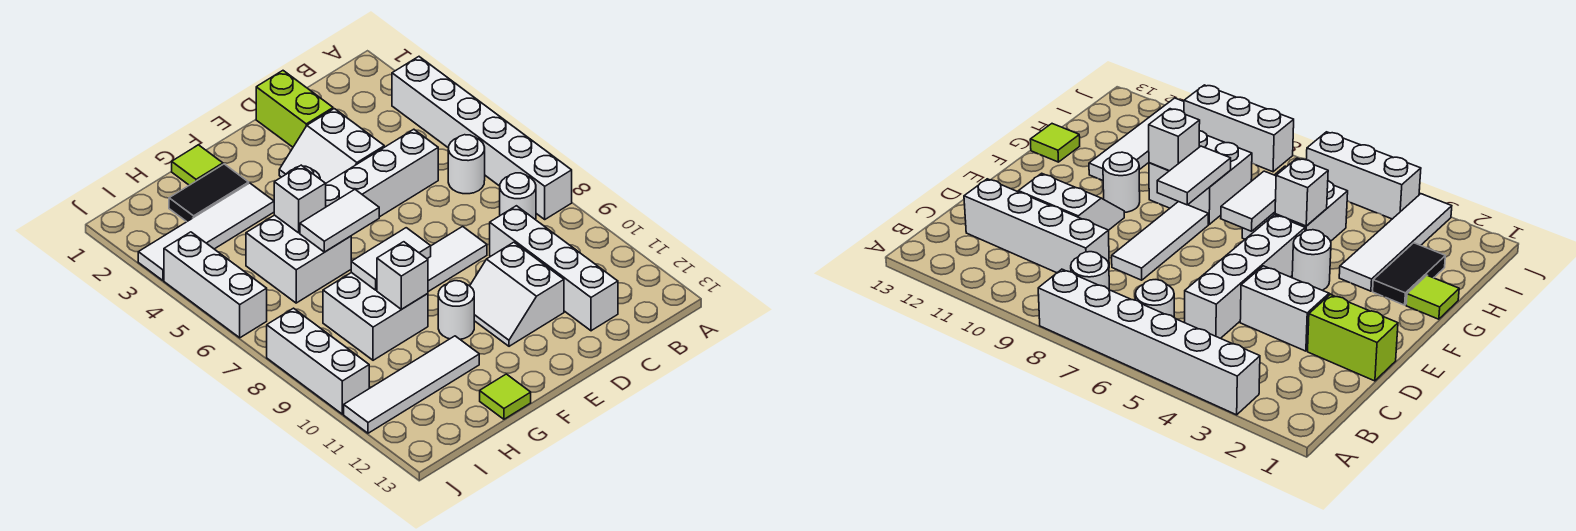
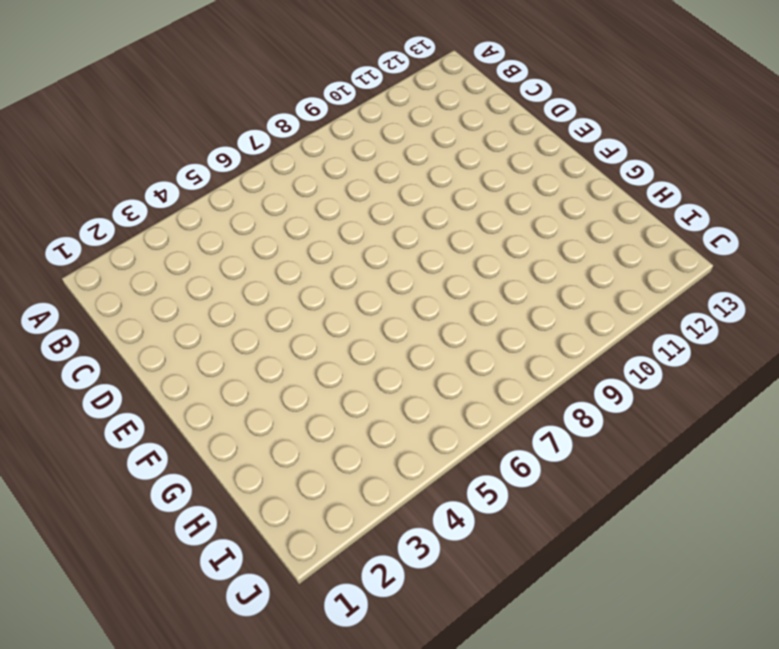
none -> white 1x6 brick [392,57,572,219]
none -> white 1x1 round brick [448,135,485,194]
none -> white 1x1 round brick [500,173,536,220]

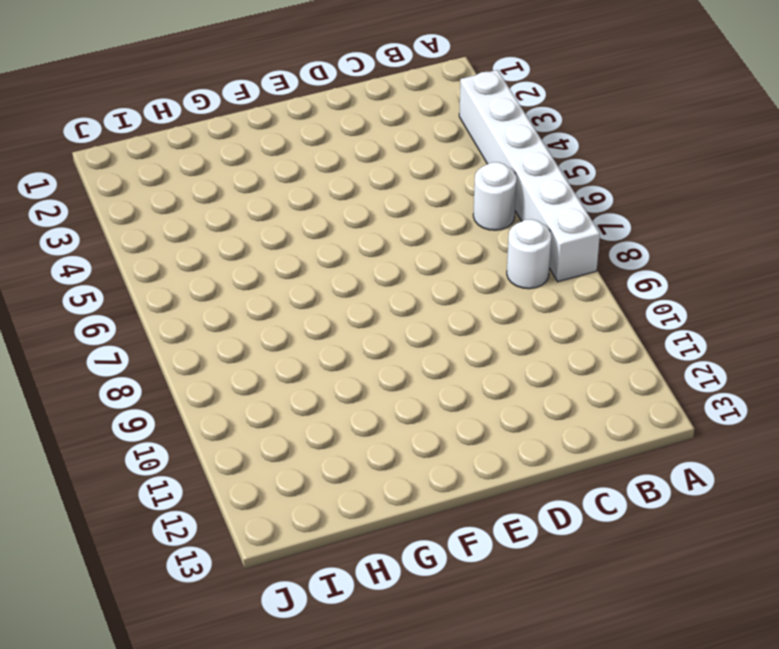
none -> white 1x4 brick [326,129,438,217]
none -> white 1x4 brick [490,206,618,331]
none -> lime 1x2 brick [256,71,333,147]

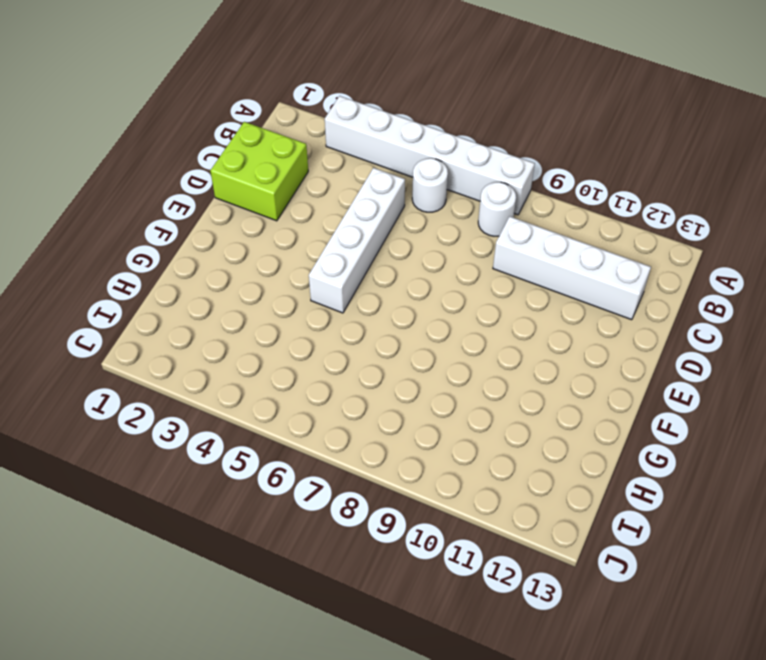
lime 2x2 brick [210,122,308,221] -> lime 1x2 brick [256,71,333,147]
none -> white 2x2 slope [279,109,384,183]
none -> white 1x3 tile [427,226,487,292]
none -> white 2x2 slope [470,242,564,346]

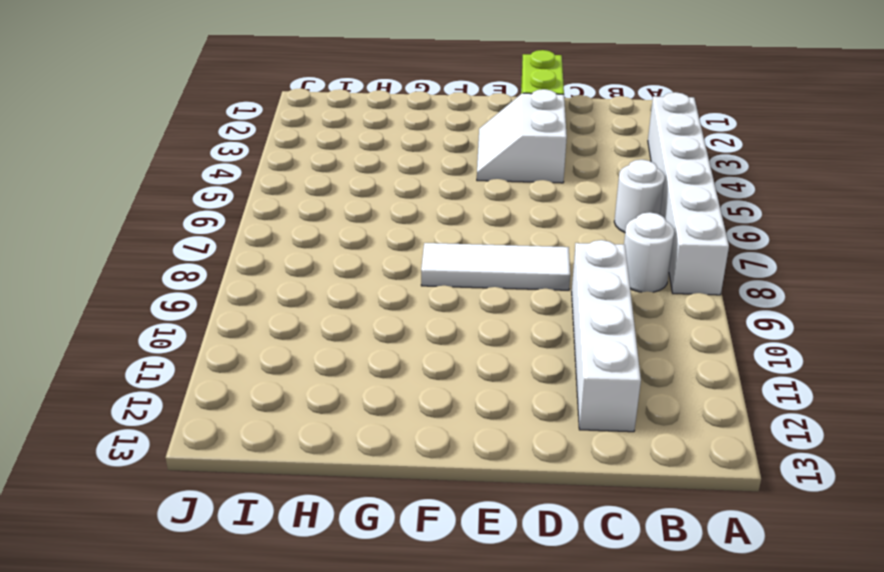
none -> white 1x4 brick [326,129,438,217]
none -> white 2x2 slope [470,242,564,346]
none -> white 1x1 round brick [1292,230,1331,290]

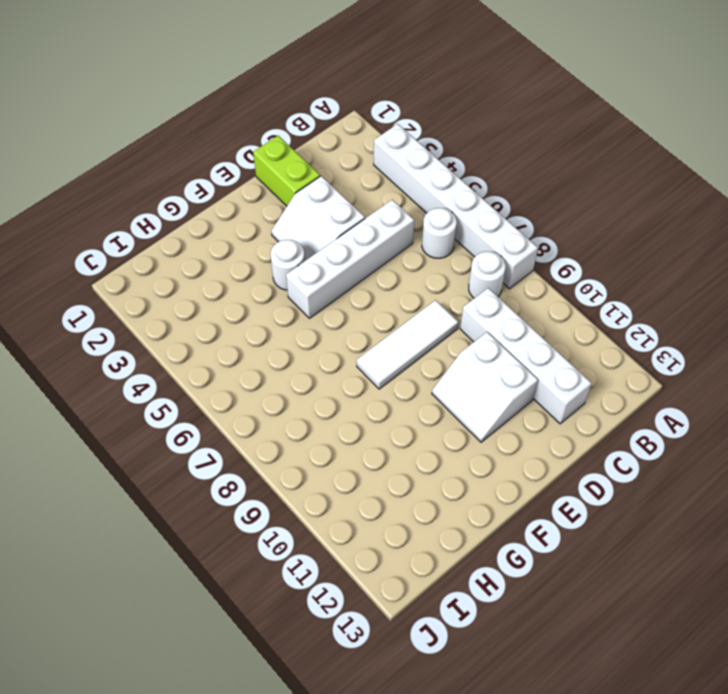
none -> white 1x1 round brick [438,281,474,339]
none -> lime 1x1 tile [172,145,223,185]
none -> black 1x2 tile [169,164,249,222]

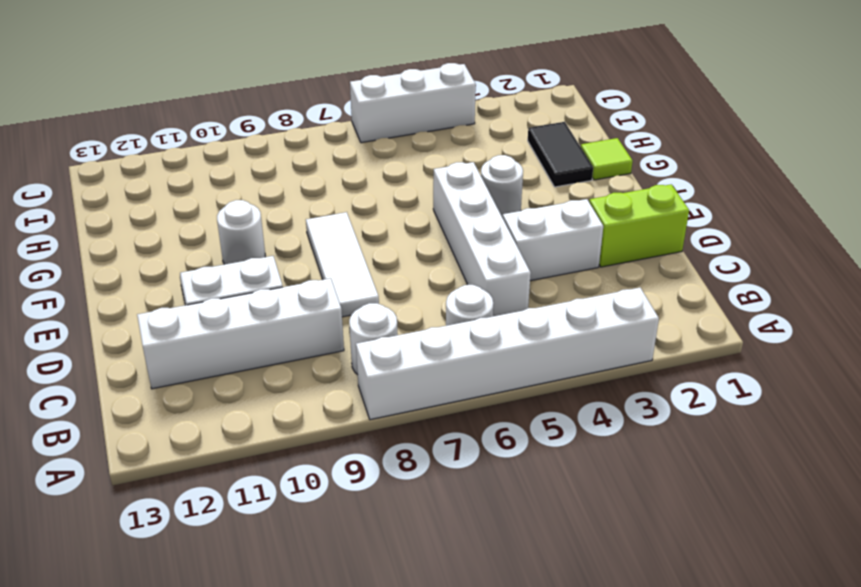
none -> white 1x4 tile [138,183,274,280]
none -> white 2x2 brick [246,215,351,303]
none -> white 2x2 brick [323,272,428,360]

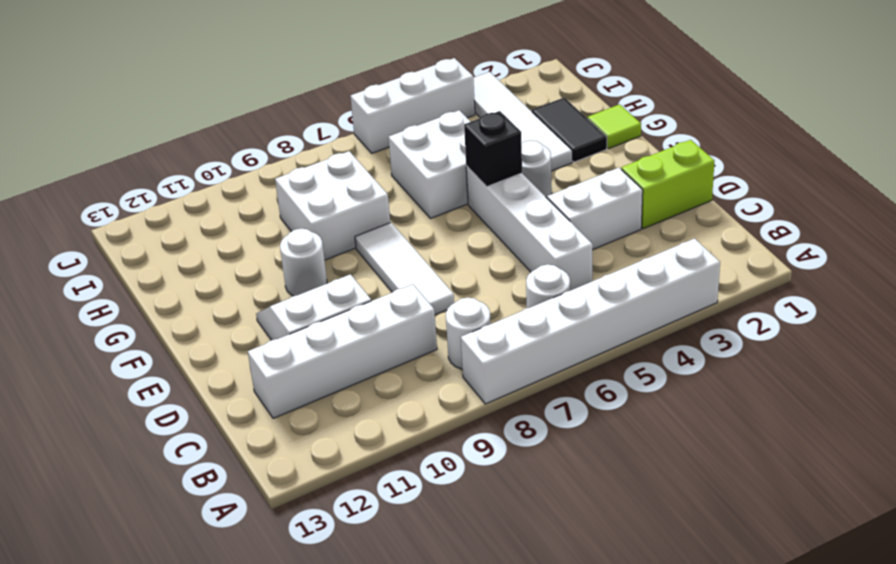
black 1x1 brick [464,111,522,187] -> none
none -> white 1x4 tile [344,336,479,433]
none -> lime 1x1 tile [480,374,531,419]
none -> white 1x3 brick [267,308,369,414]

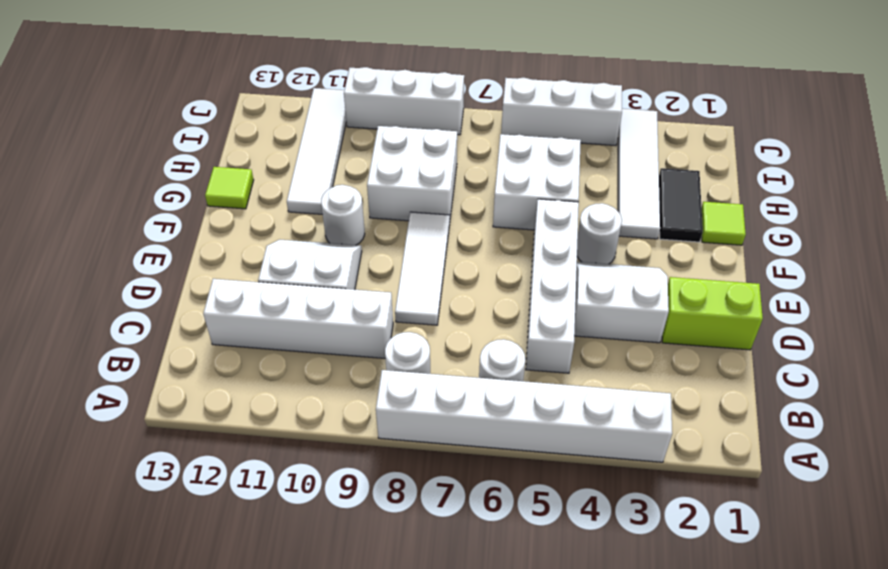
none -> white 1x2 tile [300,190,379,252]
none -> white 1x2 tile [351,228,431,290]
none -> white 1x1 brick [274,165,326,233]

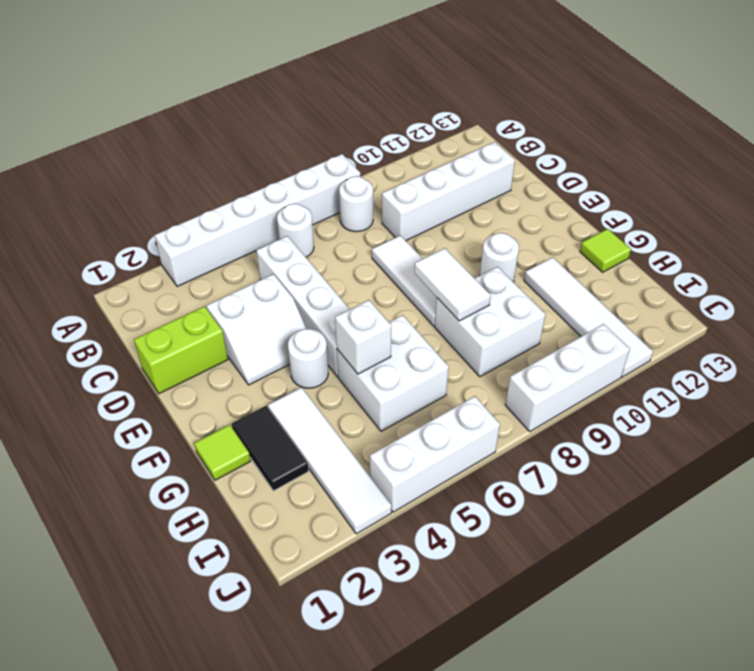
none -> white 2x2 slope [470,242,564,346]
none -> white 1x2 tile [300,190,379,252]
none -> white 1x1 brick [377,242,428,309]

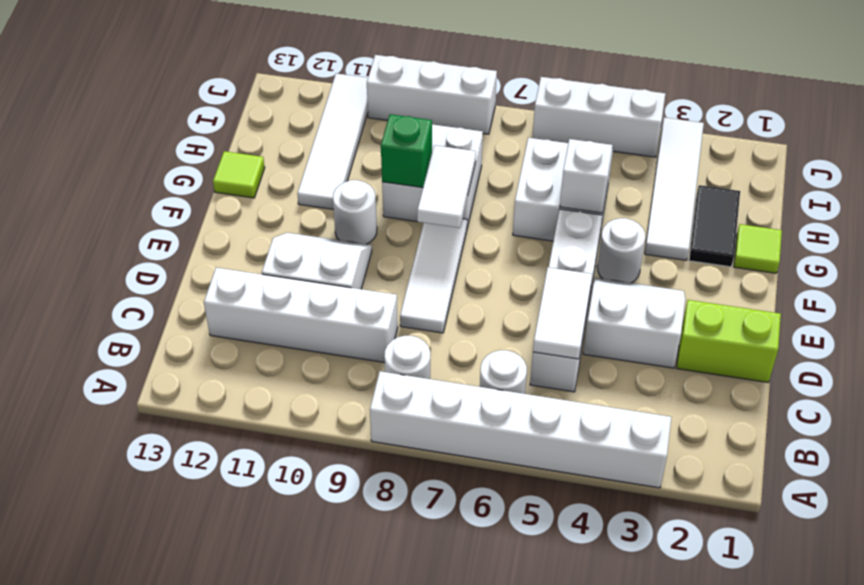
white 1x2 tile [533,267,592,359] -> white 1x2 tile moved to [300,190,379,252]
green 1x1 brick [381,114,432,188] -> white 1x1 brick [377,242,428,309]

